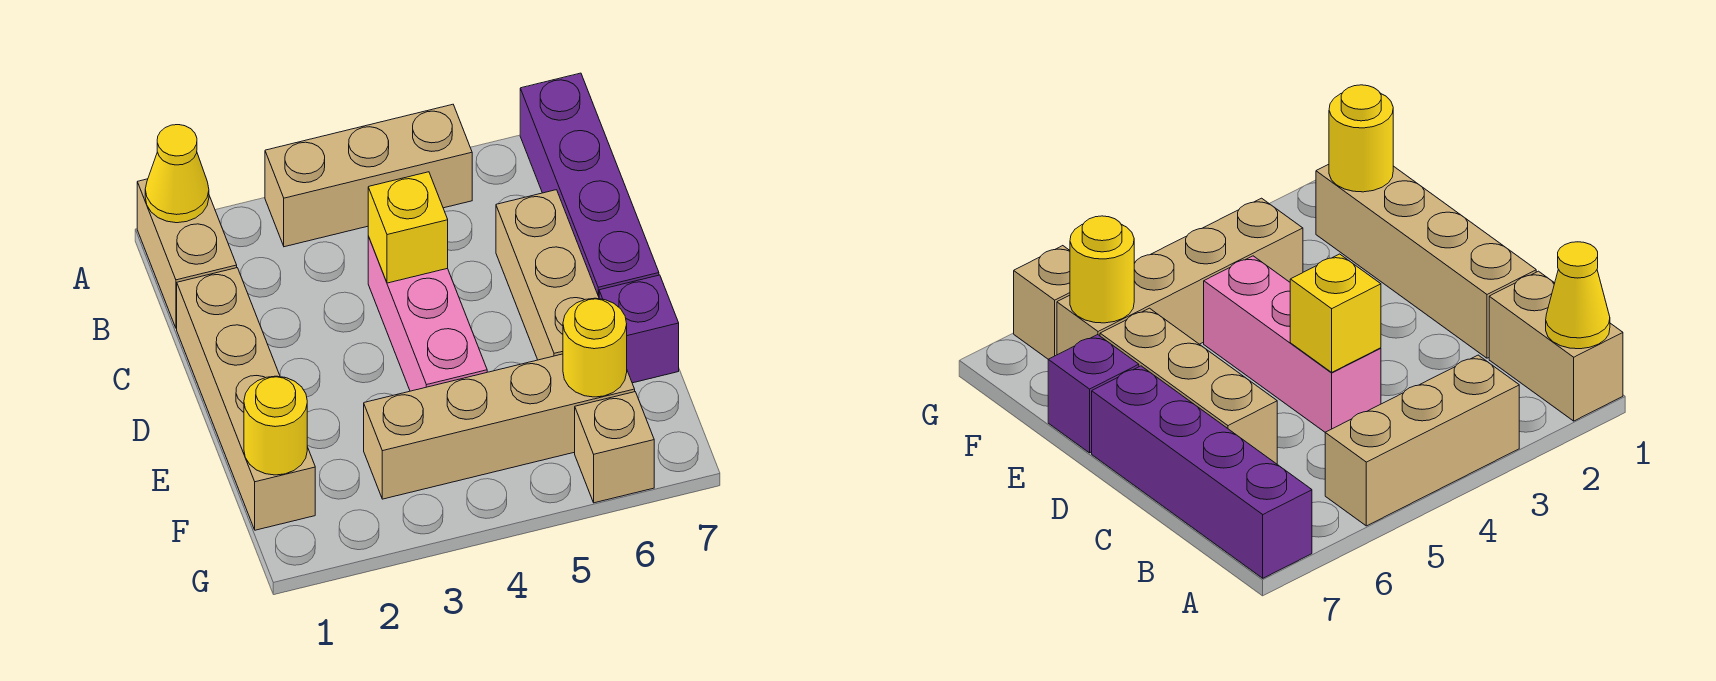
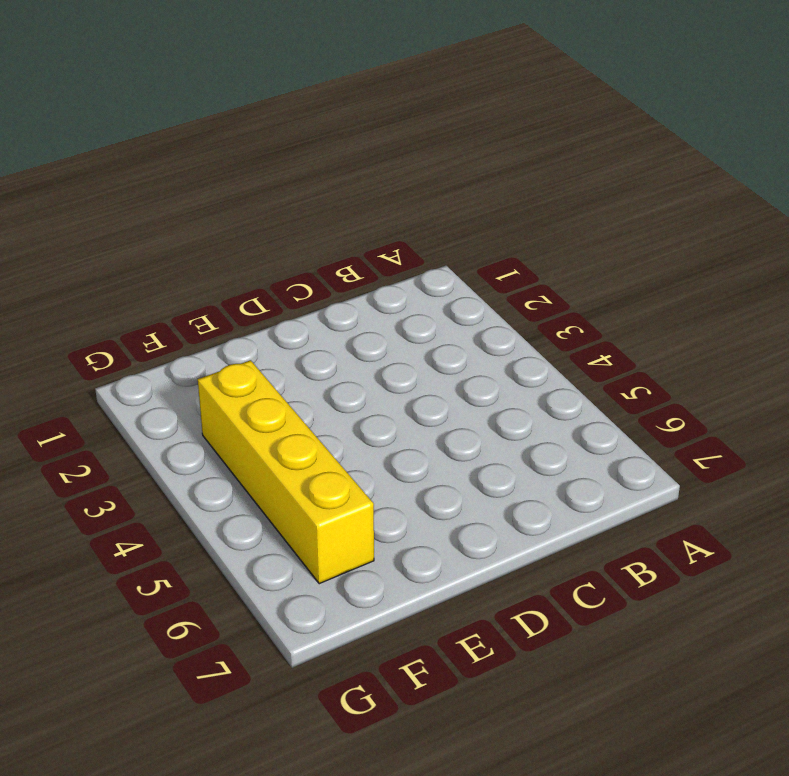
yellow 1x4 brick [198,360,374,584] -> tan 1x4 brick [364,354,635,499]
none -> tan 1x2 brick [137,179,237,328]
none -> tan 1x3 brick [265,104,472,247]
none -> purple 1x4 brick [520,73,659,297]

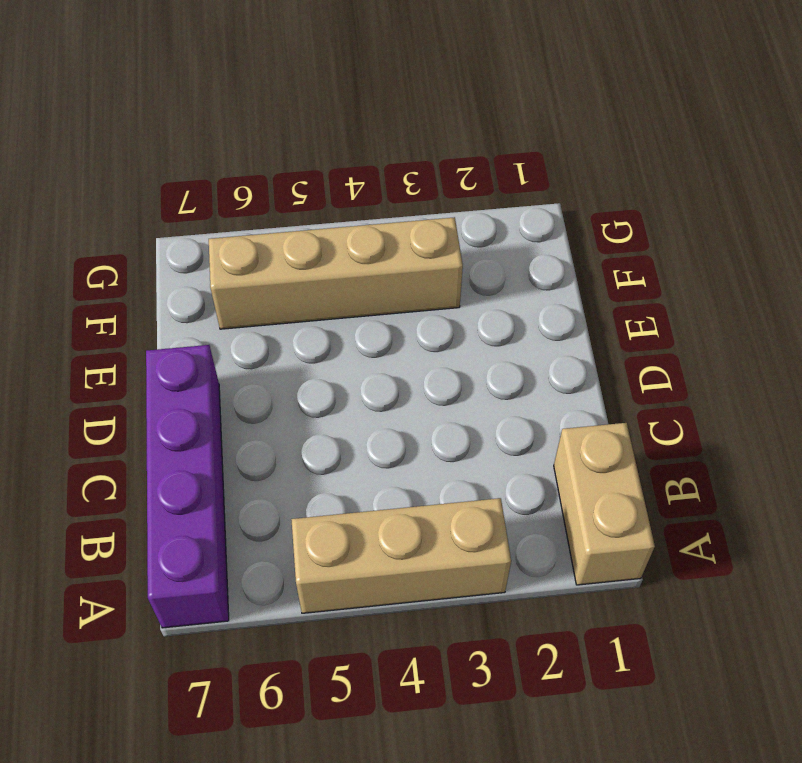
none -> tan 1x4 brick [177,268,315,530]
none -> pink 1x3 brick [368,237,487,391]
none -> tan 1x3 brick [496,190,599,360]

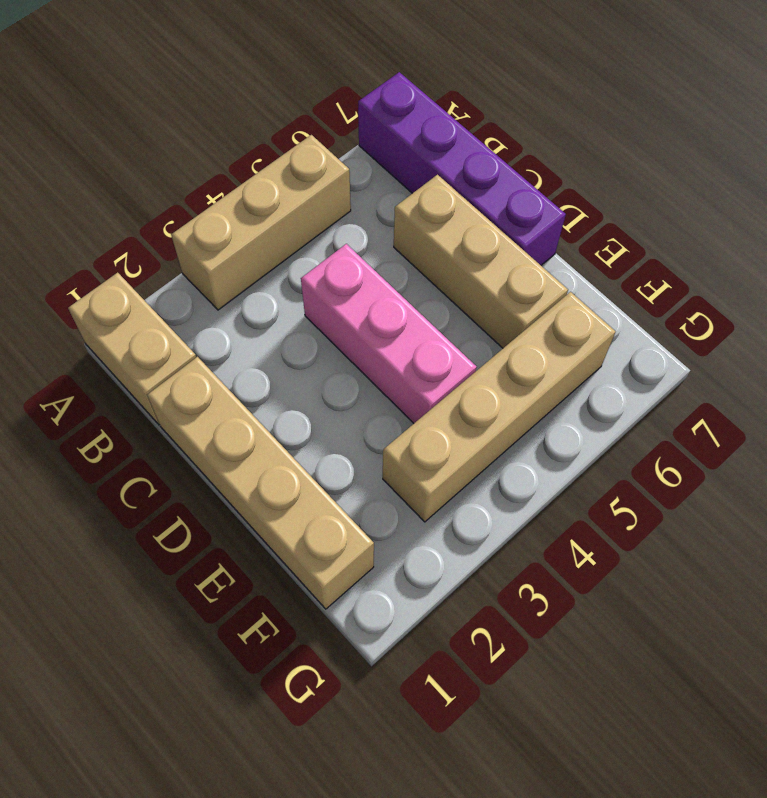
none -> purple 1x1 brick [599,275,679,383]
none -> tan 1x1 brick [575,392,654,503]
none -> yellow 1x1 cone [145,125,209,223]

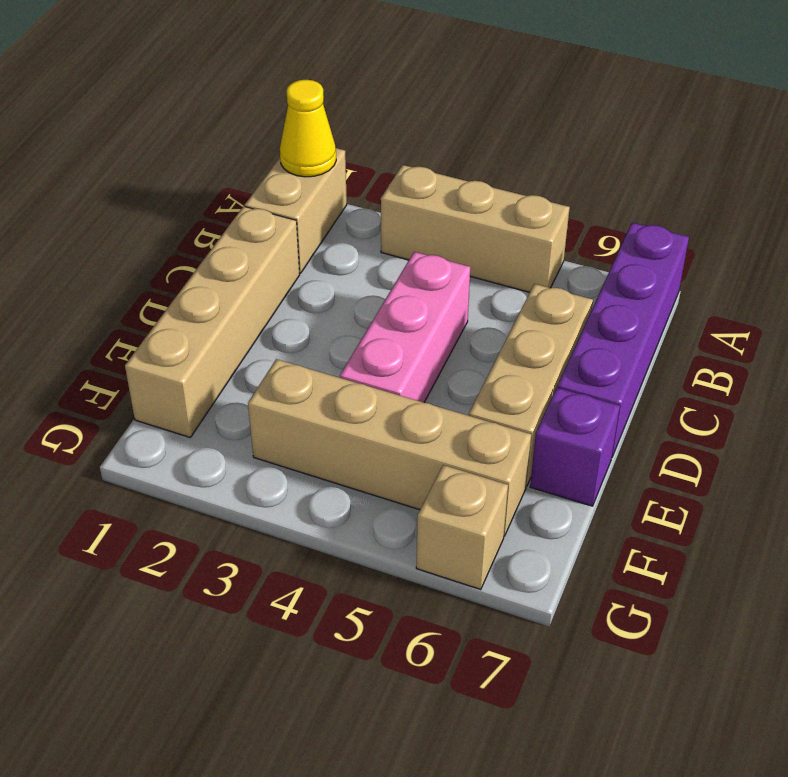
none -> yellow 1x1 brick [368,172,448,283]
none -> yellow 1x1 round brick [244,376,307,475]
none -> yellow 1x1 round brick [563,298,627,397]

